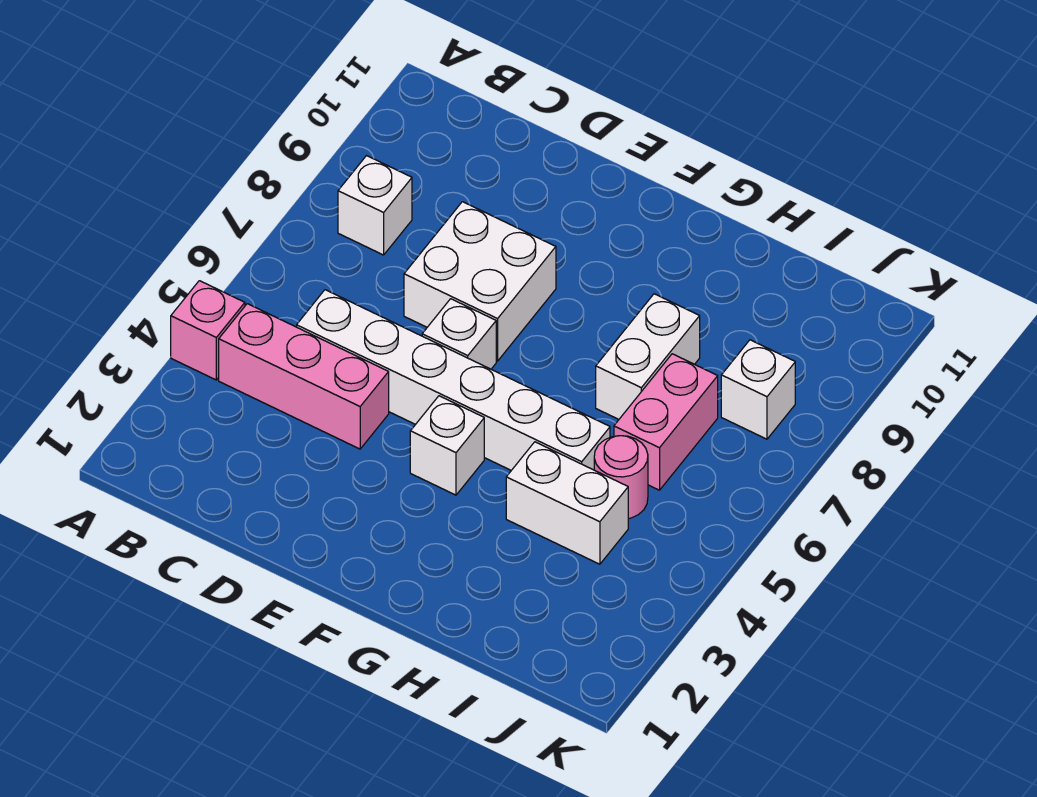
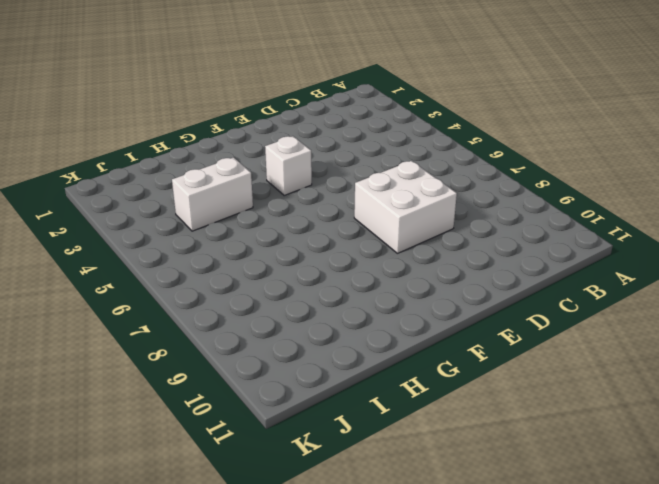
none -> pink 1x1 brick [171,281,245,380]
none -> pink 1x3 brick [219,304,389,449]
none -> white 1x1 brick [338,156,412,255]

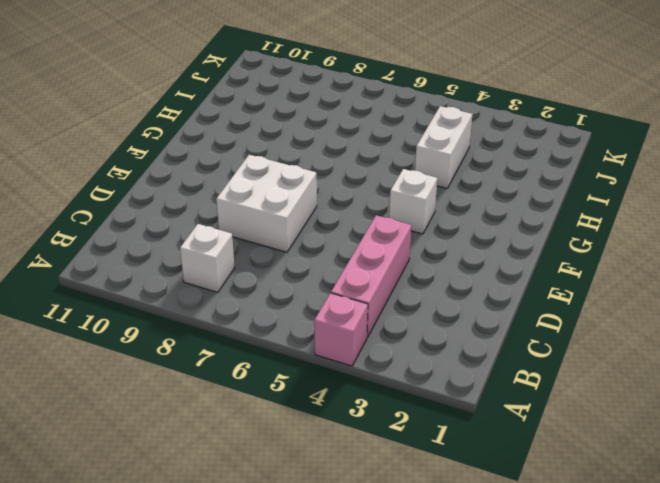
none -> white 1x6 brick [297,290,610,470]
none -> white 1x1 brick [422,299,496,369]
none -> white 1x2 brick [596,294,700,419]

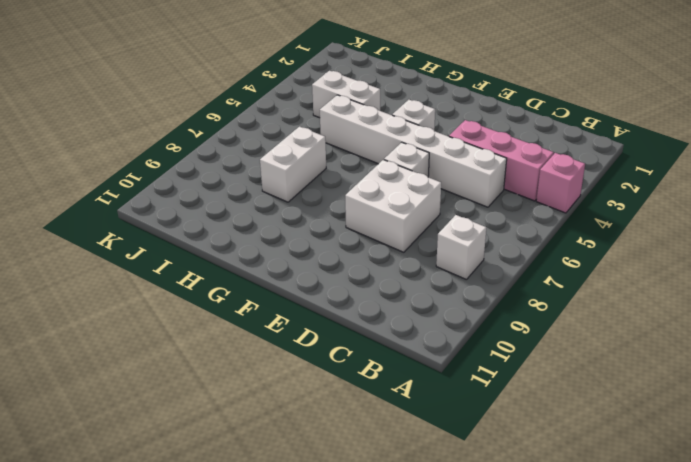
none -> pink 1x1 round brick [594,436,648,519]
none -> pink 1x2 brick [614,354,718,490]
none -> white 1x1 brick [721,340,795,439]

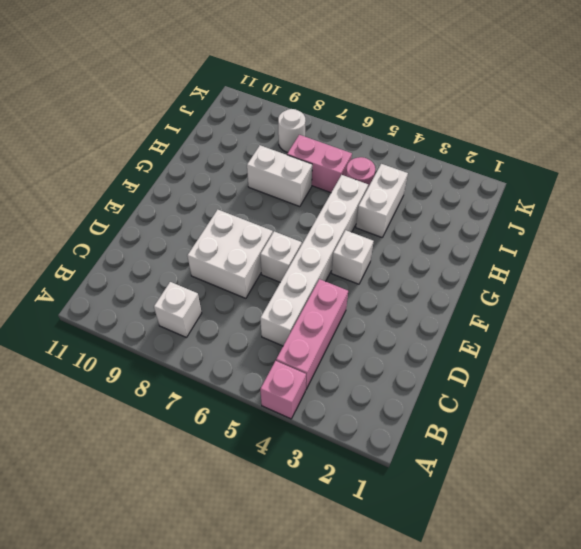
white 1x1 round brick [278,109,305,152] -> white 1x1 brick [721,340,795,439]

